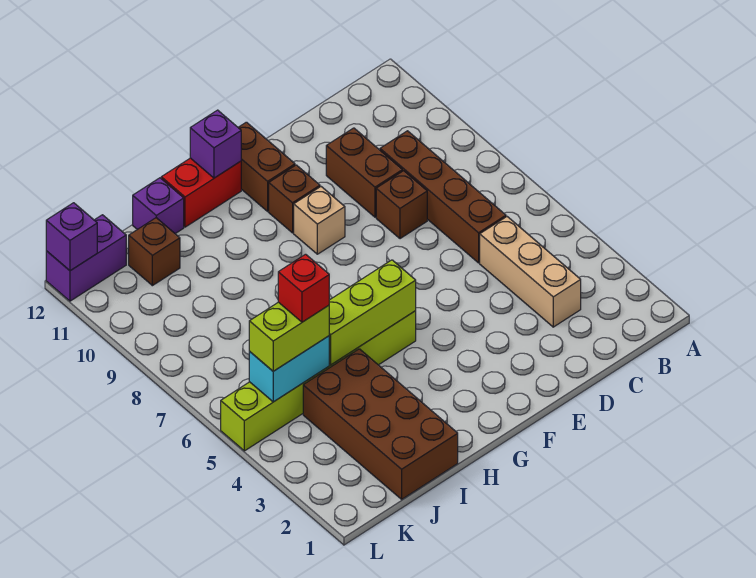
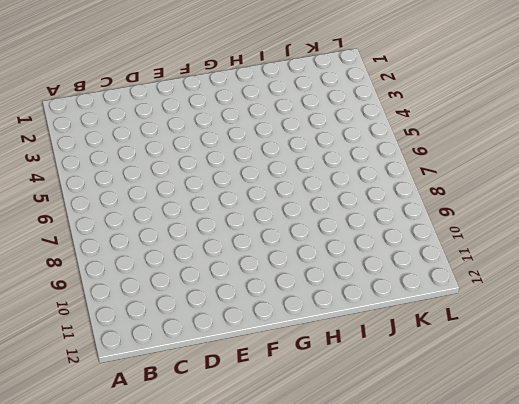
none -> tan 1x3 brick [480,217,581,327]
none -> brown 1x4 brick [380,131,506,263]
none -> brown 1x1 brick [376,171,427,239]

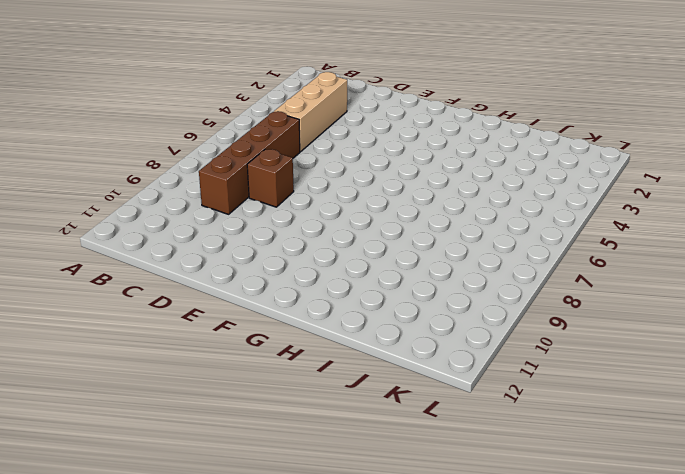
none -> brown 1x2 brick [326,128,402,217]
none -> tan 1x1 brick [294,187,345,254]
none -> brown 1x1 brick [269,165,320,233]

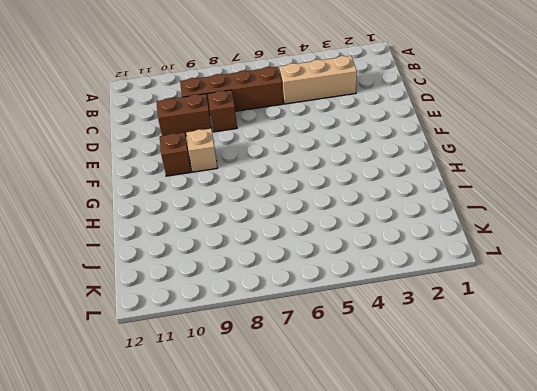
none -> brown 1x2 brick [238,122,295,211]
none -> lime 1x6 brick [221,311,416,451]
none -> red 1x2 brick [161,158,241,227]

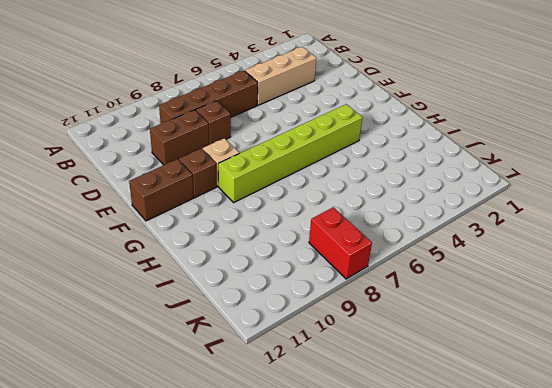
lime 1x6 brick [218,104,362,202] -> lime 1x6 brick turned to [221,311,416,451]
red 1x2 brick [309,207,372,279] -> red 1x2 brick moved to [161,158,241,227]
none -> brown 2x4 brick [303,349,458,499]
none -> purple 1x1 brick [133,178,184,234]
none -> brown 1x1 brick [129,218,180,286]

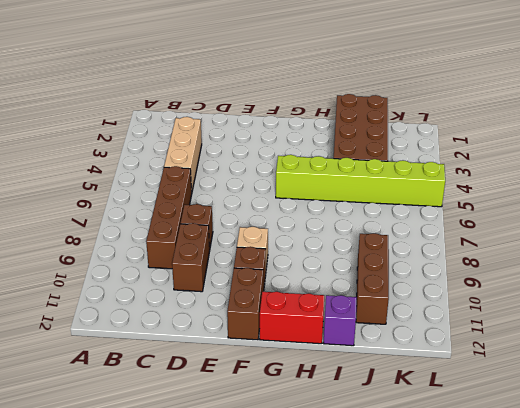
brown 1x3 brick [356,233,389,324] -> brown 1x1 brick [129,218,180,286]
none -> purple 1x2 brick [46,215,126,301]
none -> lime 1x3 brick [329,260,416,365]
none -> purple 1x1 brick [190,110,241,178]

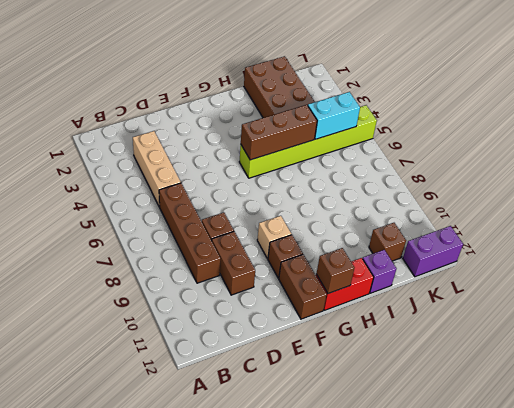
brown 1x3 brick [241,105,317,160] -> lime 1x3 brick [329,260,416,365]
brown 1x1 brick [316,248,354,293] -> purple 1x1 brick [190,110,241,178]
none -> purple 1x1 brick [46,203,97,271]
none -> lime 1x2 brick [249,302,329,371]
none -> red 1x1 brick [278,254,329,322]

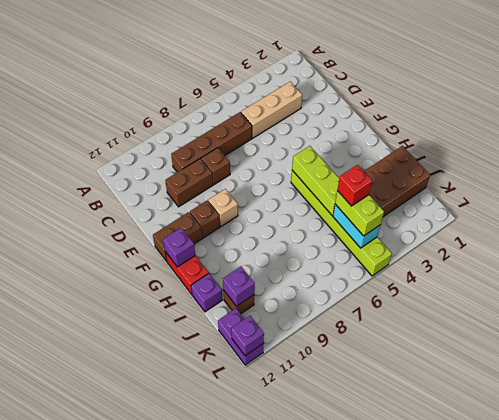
purple 1x1 brick [223,267,255,306] -> none

